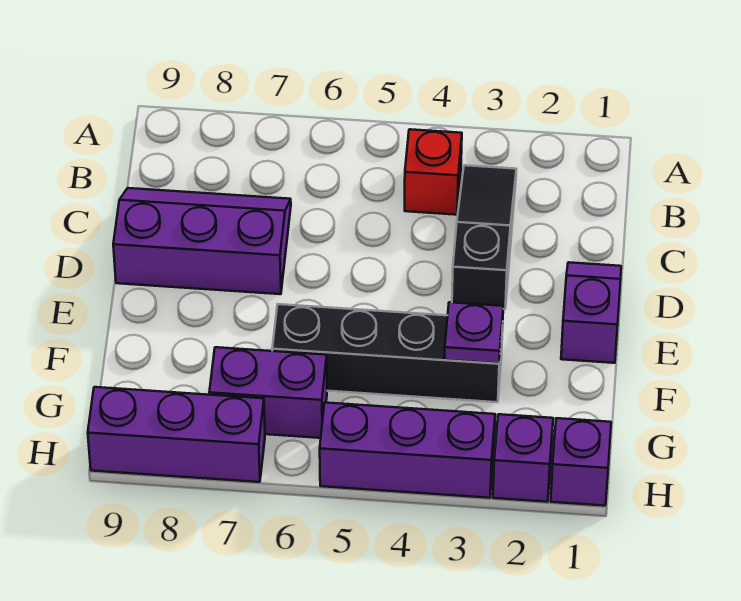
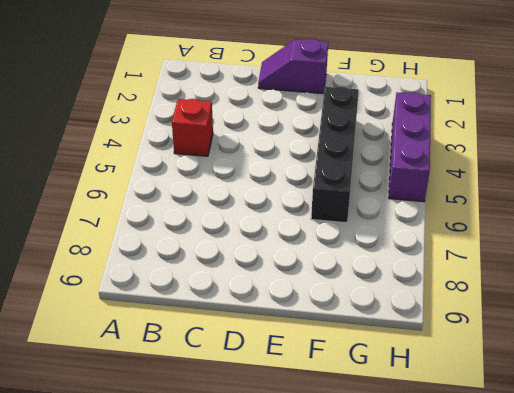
none -> black 1x3 slope [452,165,516,309]
none -> purple 2x3 slope [113,188,291,294]

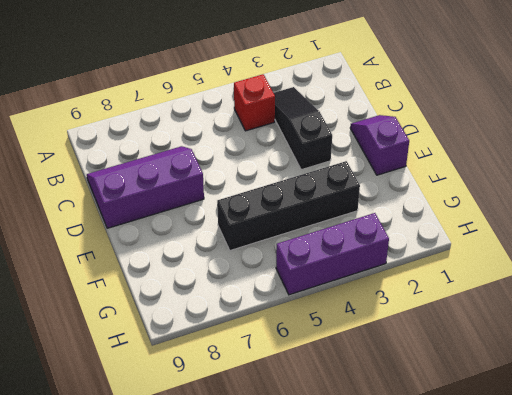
none -> purple 1x2 brick [209,347,327,438]
none -> purple 1x1 brick [551,418,611,506]

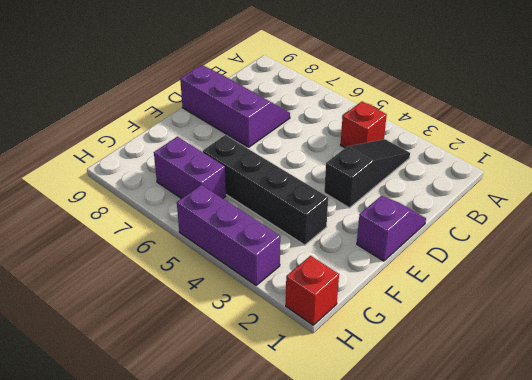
red 1x1 brick [286,256,339,325] -> purple 1x1 brick [551,418,611,506]
none -> purple 1x1 brick [493,414,553,502]
none -> purple 1x3 brick [88,387,265,482]

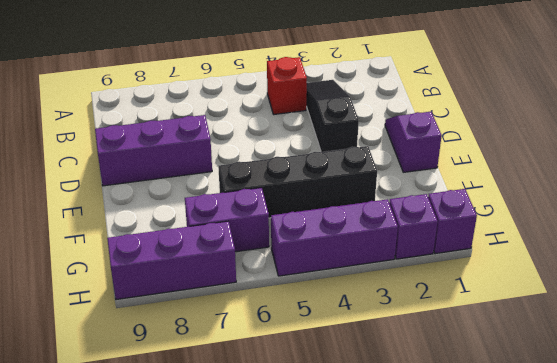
none -> purple 1x1 plate [445,302,503,364]

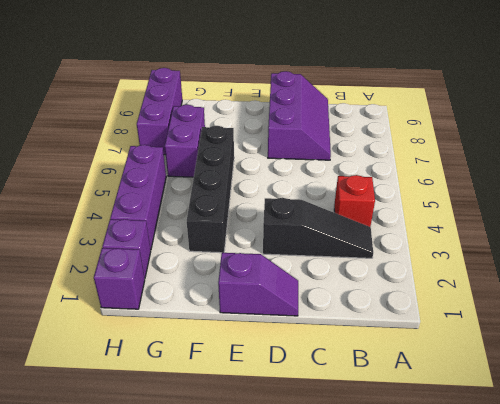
none -> purple 1x1 plate [445,302,503,364]

